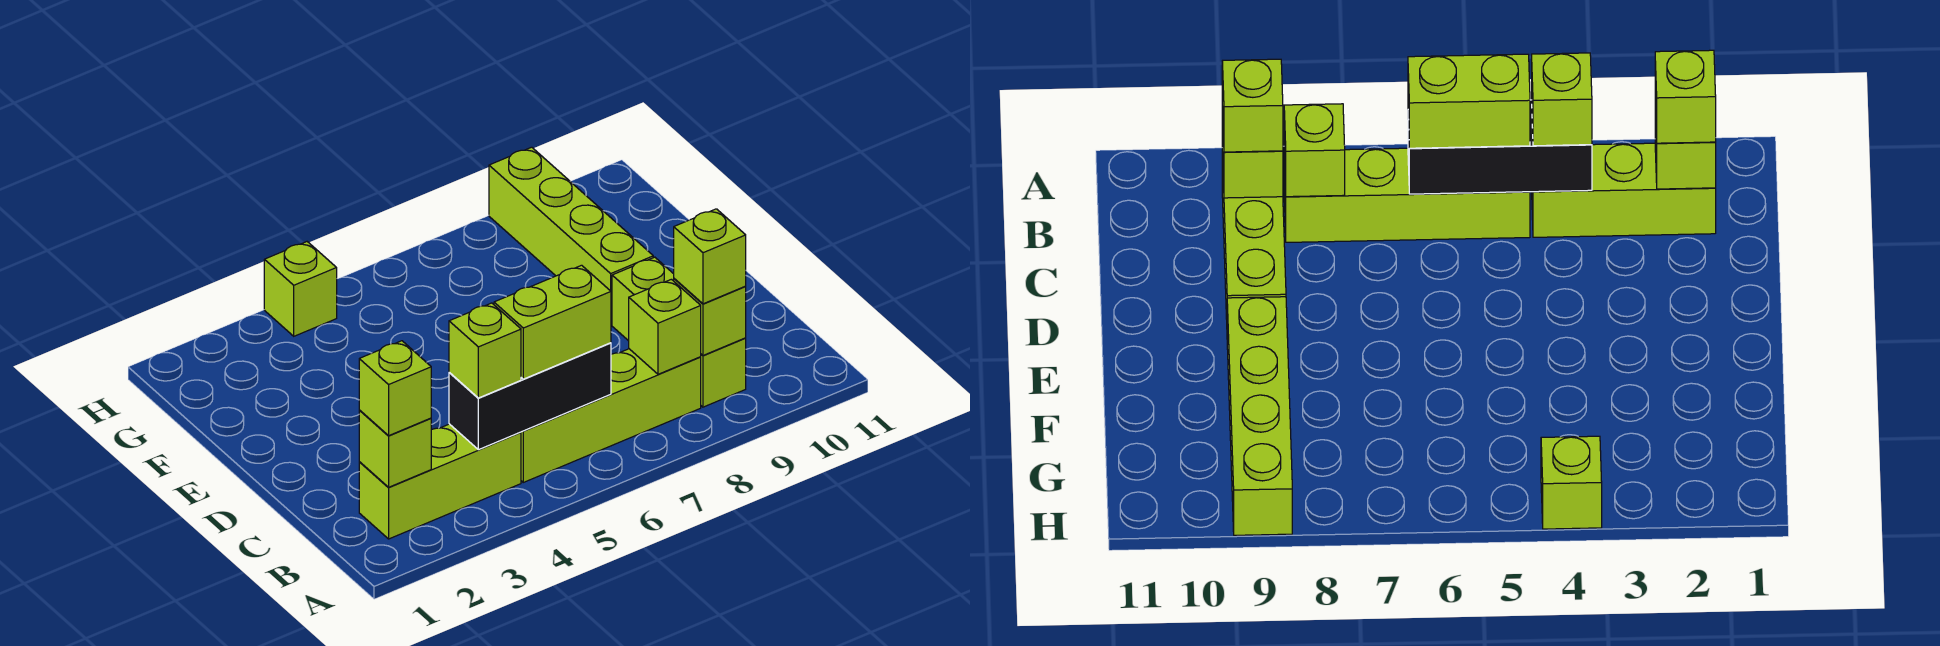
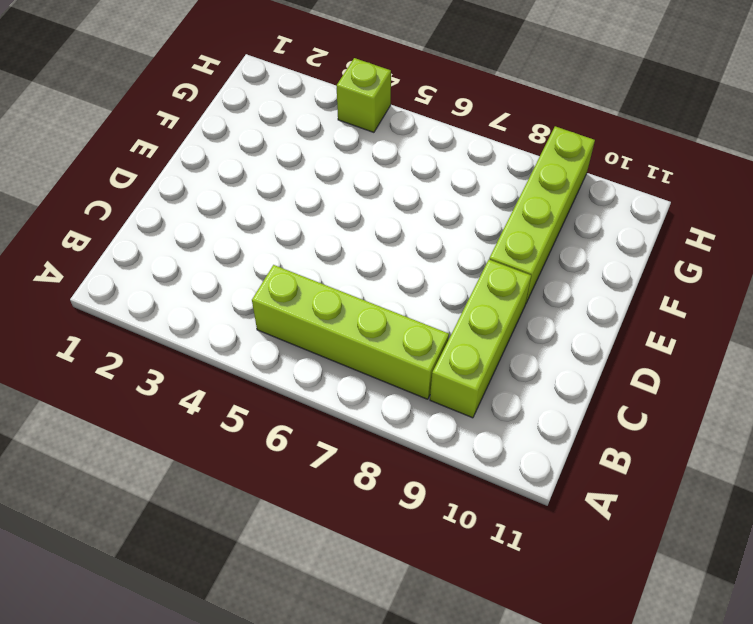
none -> lime 1x3 brick [359,424,521,539]
none -> lime 1x1 brick [359,410,431,487]
none -> black 1x3 brick [449,343,611,450]

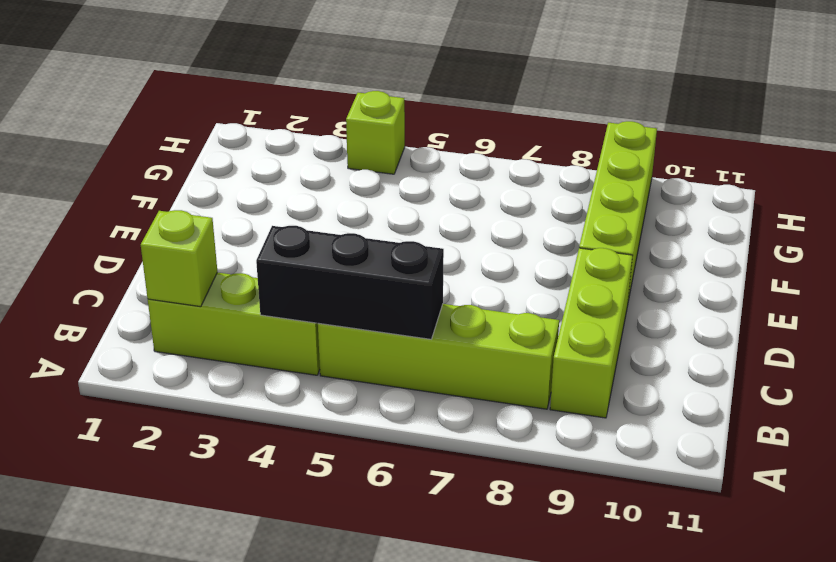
none -> lime 1x1 brick [629,279,701,374]
none -> lime 1x1 brick [674,279,746,355]
none -> lime 1x1 brick [359,341,431,435]

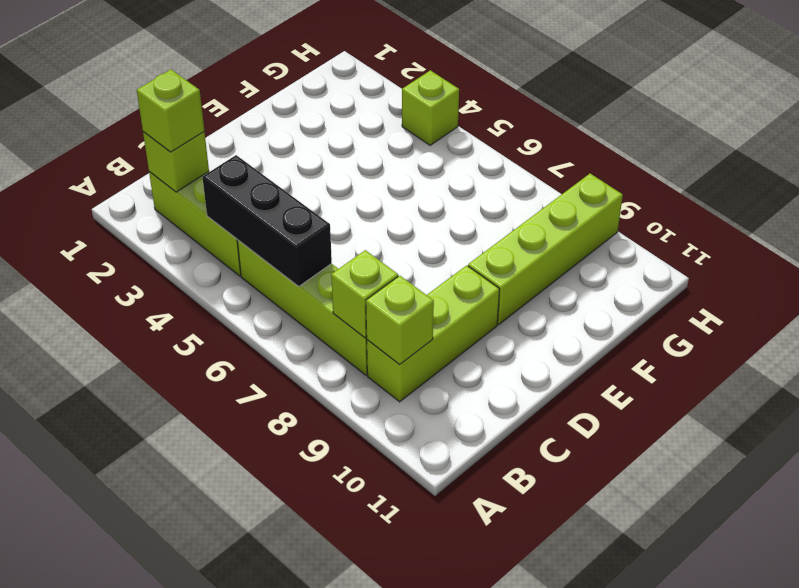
none -> lime 1x1 brick [449,303,521,398]
none -> lime 1x2 brick [494,265,611,379]
none -> lime 1x1 brick [674,209,746,304]

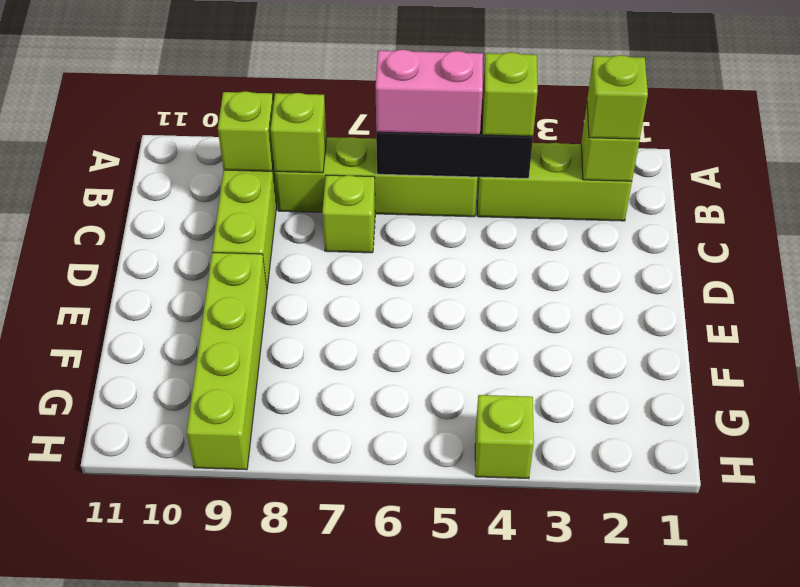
pink 1x2 brick [376,50,483,135] -> lime 1x2 brick [494,265,611,379]
lime 1x1 brick [322,175,375,253] -> lime 1x1 brick moved to [674,209,746,304]

